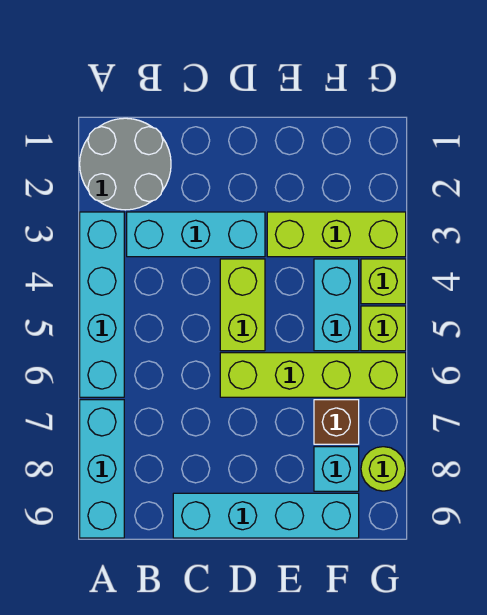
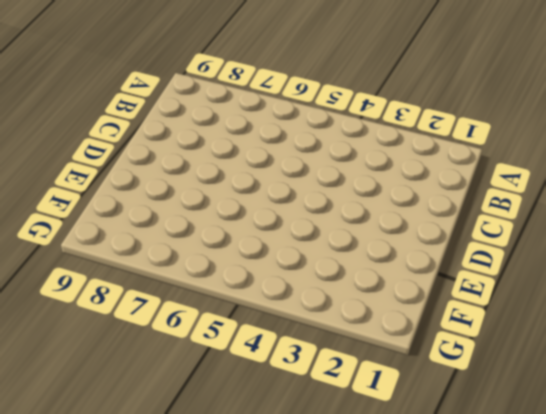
none -> grey 2x2 round brick [80,118,171,210]
none -> cyan 1x4 brick [80,212,124,397]
none -> cyan 1x3 brick [80,400,124,538]

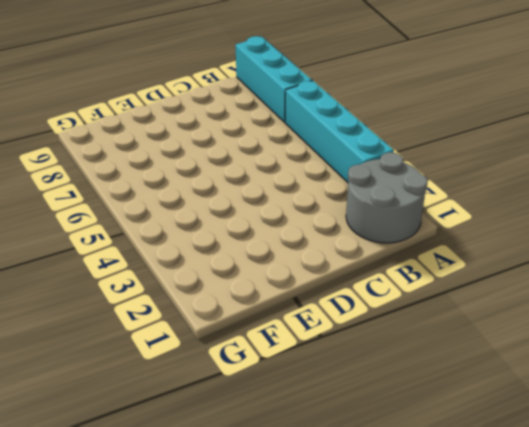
none -> cyan 1x3 brick [127,212,265,257]
none -> cyan 1x4 brick [173,493,359,538]
none -> lime 1x2 brick [220,259,265,351]

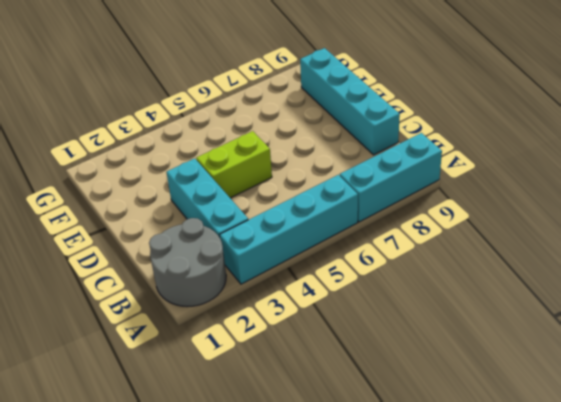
none -> lime 1x4 brick [220,353,406,397]
none -> lime 1x3 brick [267,212,406,257]
none -> cyan 1x2 brick [314,259,359,351]

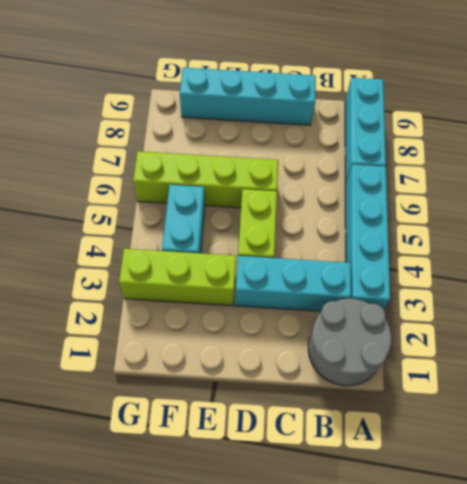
none -> brown 1x1 brick [314,400,359,444]
none -> cyan 1x1 brick [314,447,359,491]
none -> lime 1x1 brick [361,259,406,304]

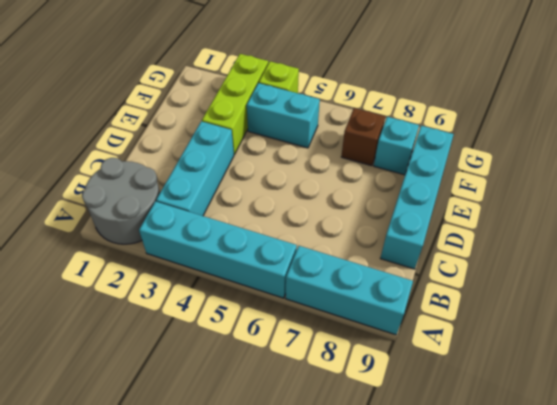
none -> lime 1x2 brick [220,259,265,351]
none -> lime 1x4 brick [220,353,406,397]
none -> lime 1x1 brick [361,306,406,351]

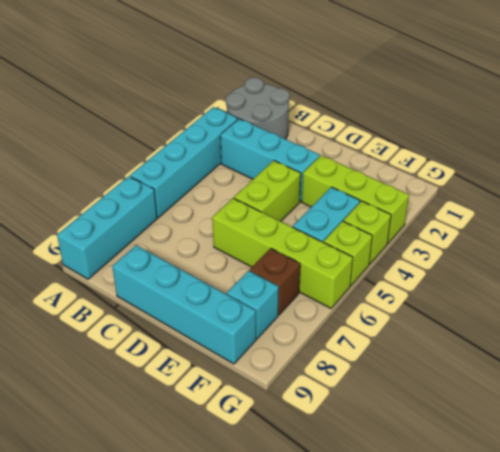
none -> lime 1x1 round brick [361,447,406,491]

